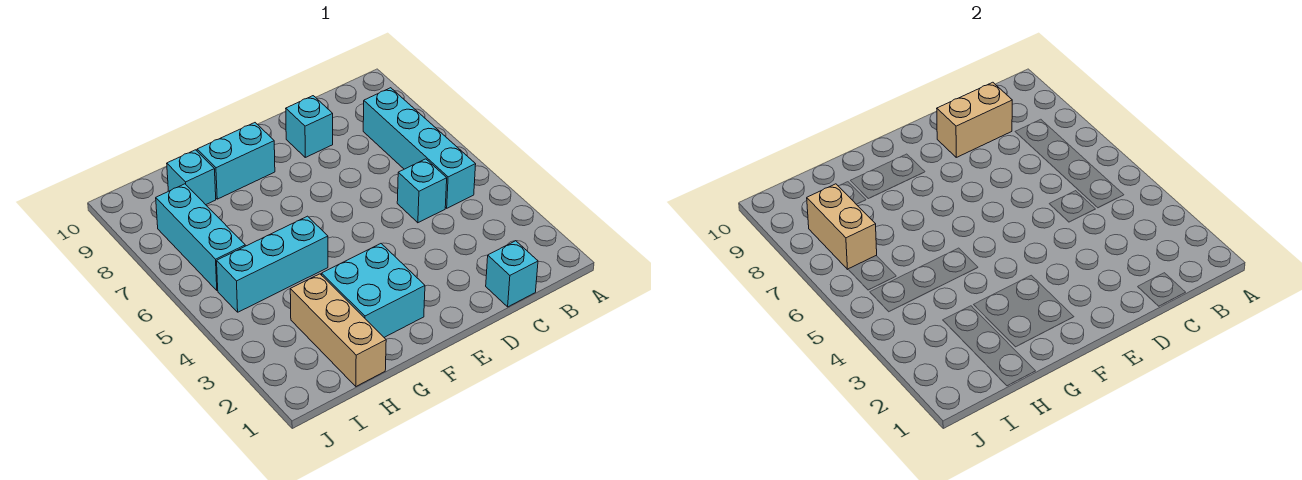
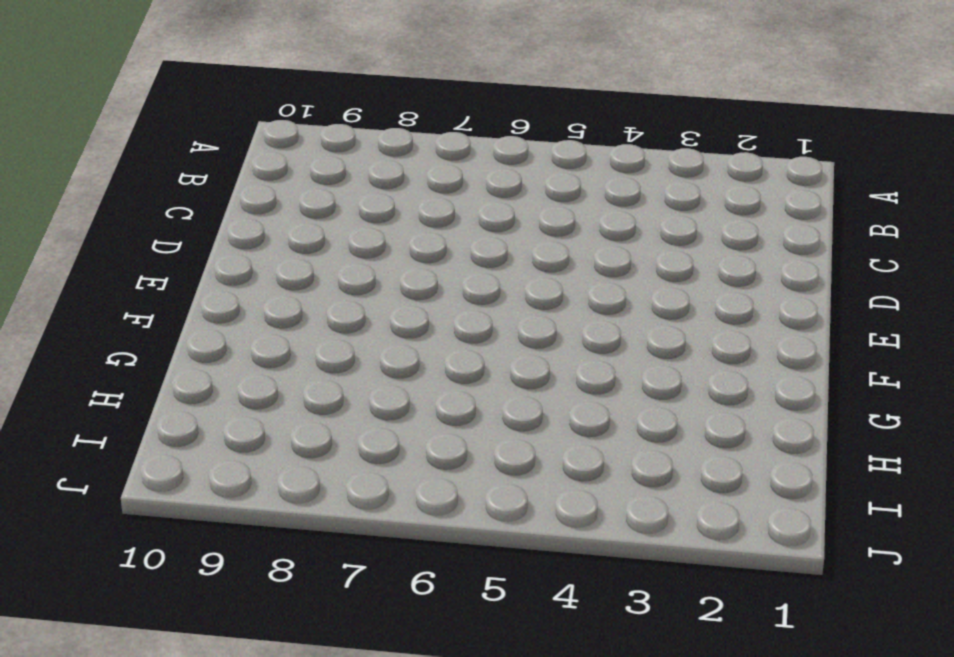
none -> cyan 1x4 brick [363,88,476,208]
none -> cyan 1x1 brick [486,241,538,307]
none -> cyan 1x1 brick [397,159,447,223]

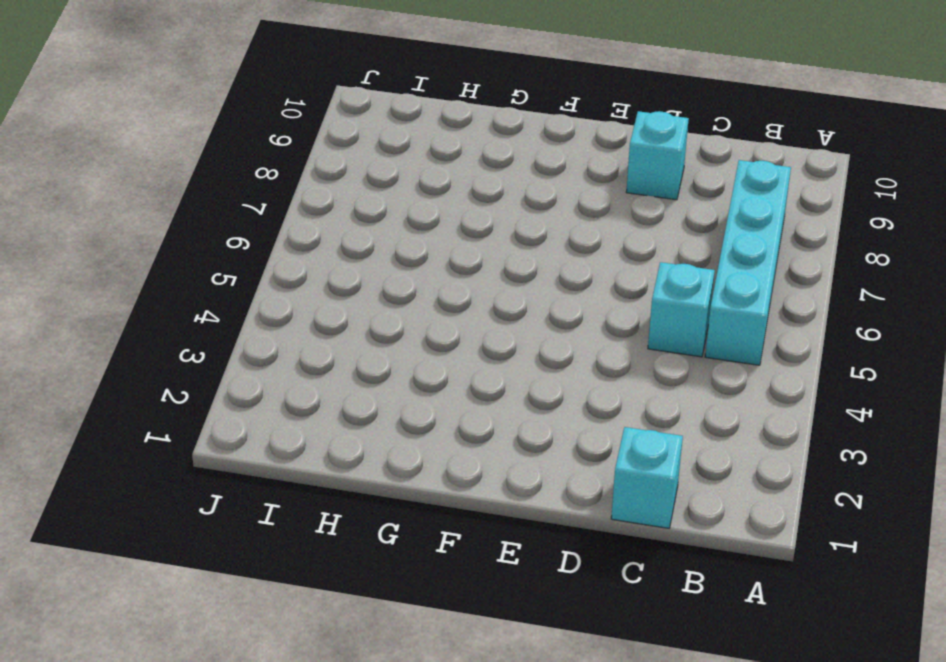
none -> cyan 2x2 brick [322,244,425,337]
none -> cyan 1x2 brick [197,123,275,199]
none -> cyan 1x3 brick [217,216,328,312]

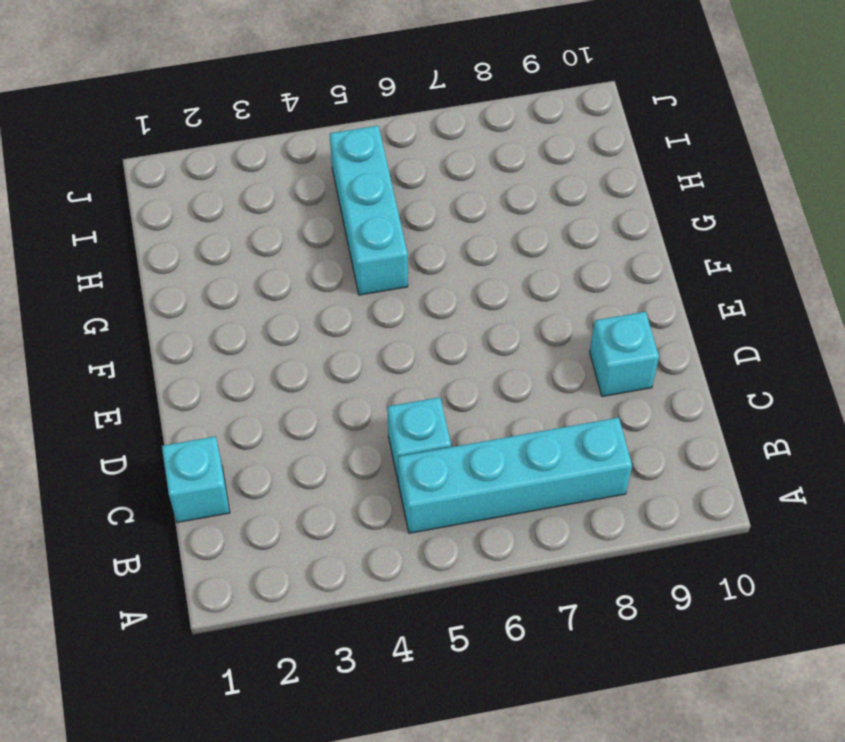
none -> cyan 2x2 brick [322,244,425,337]
none -> cyan 1x2 brick [197,123,275,199]
none -> tan 1x3 brick [290,274,386,386]

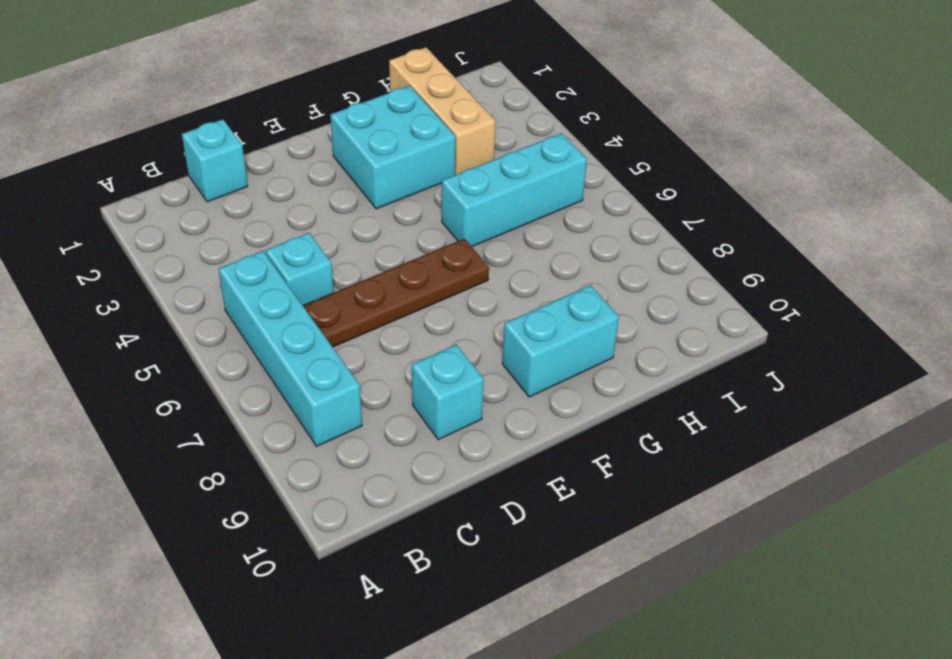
brown 1x4 plate [303,239,489,347] -> none
none -> cyan 1x1 brick [167,150,216,205]
none -> cyan 1x3 brick [156,184,245,291]
none -> tan 1x2 brick [937,82,1012,157]

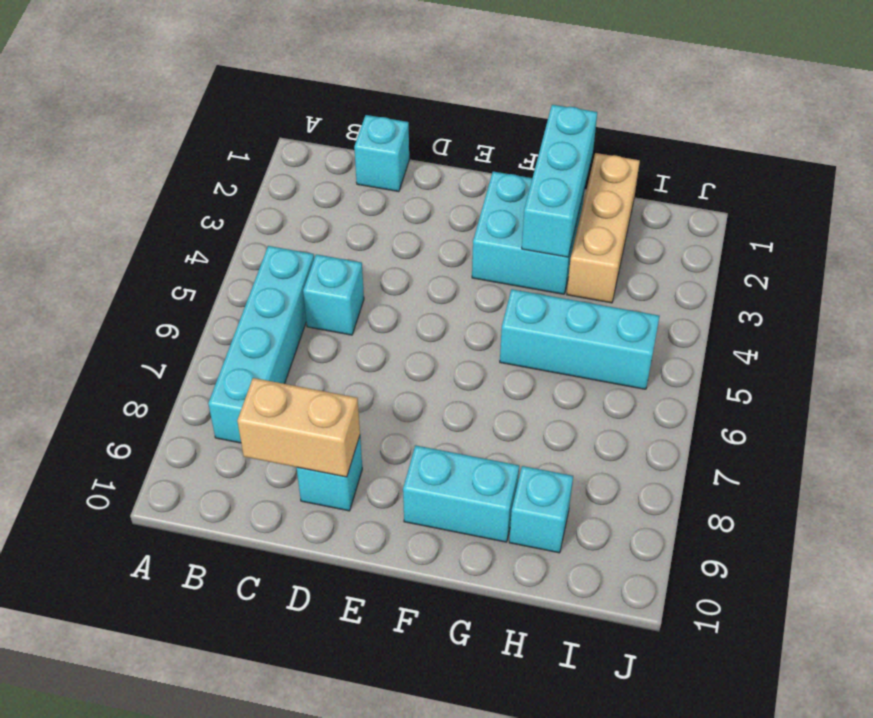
cyan 1x3 brick [522,105,597,257] -> cyan 1x3 brick moved to [156,184,245,291]
none -> tan 1x2 brick [807,184,877,269]

